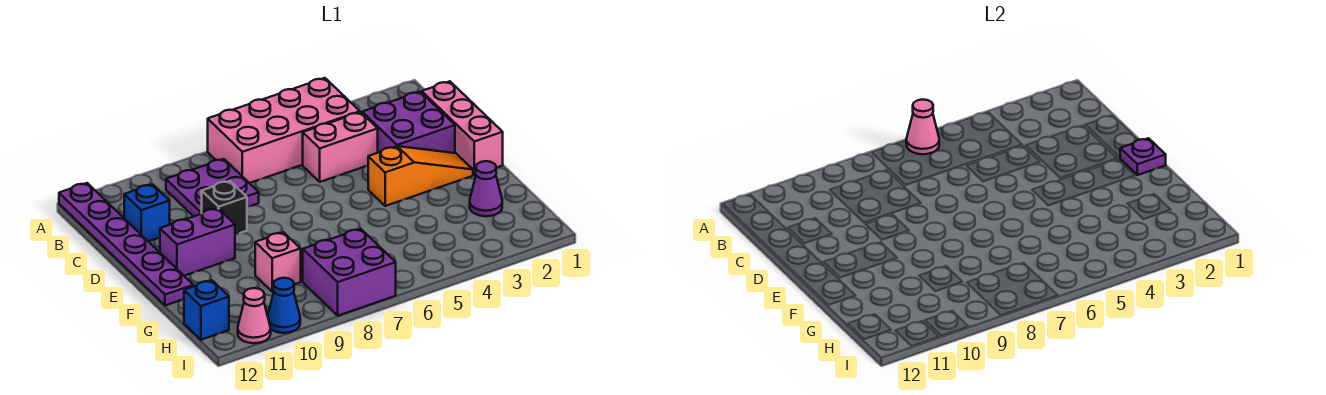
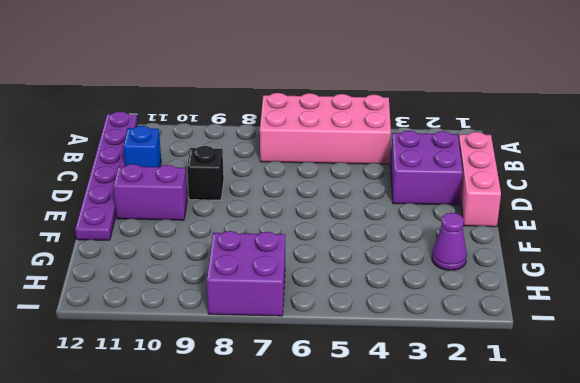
none -> purple 2x2 plate [166,159,259,216]
none -> pink 1x2 brick [303,112,378,182]
none -> orange 1x3 slope [368,146,473,206]

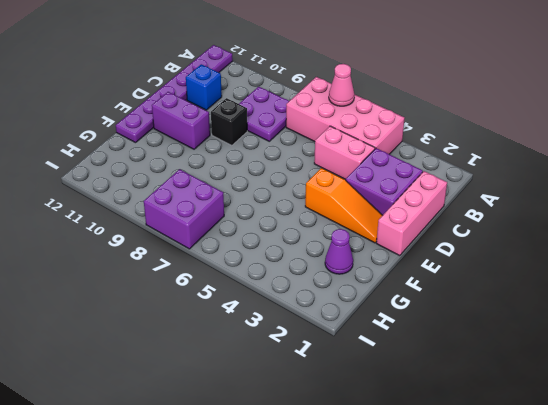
none -> pink 1x1 brick [255,232,301,292]
none -> blue 1x1 brick [184,280,229,340]
none -> blue 1x1 cone [268,278,300,333]

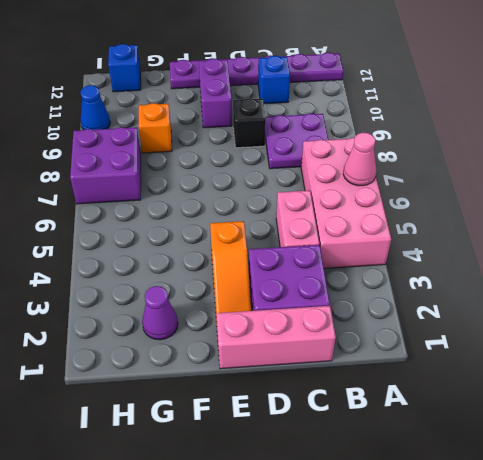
orange 1x1 brick [139,103,172,153] -> pink 1x1 brick [255,232,301,292]
none -> pink 1x1 cone [238,288,271,343]
none -> purple 1x1 plate [1120,138,1166,175]

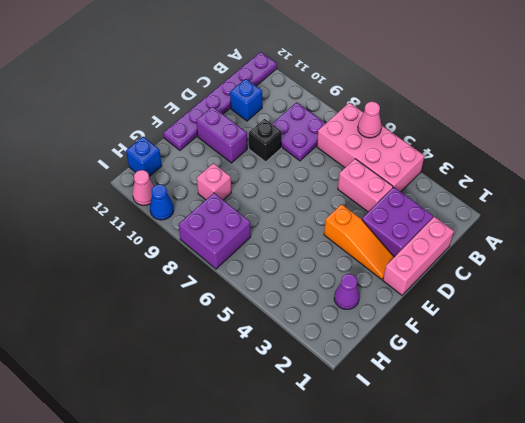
none -> purple 1x1 plate [1120,138,1166,175]

